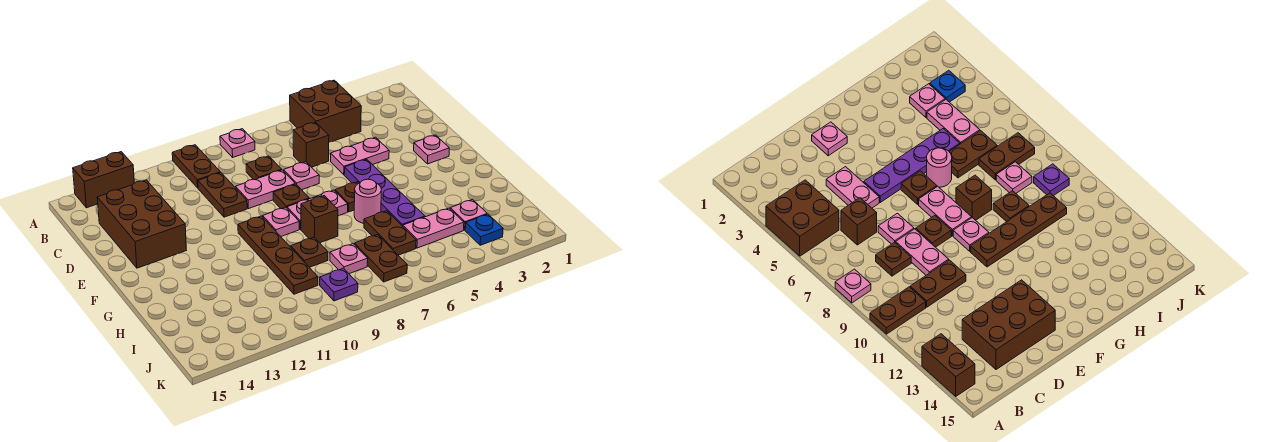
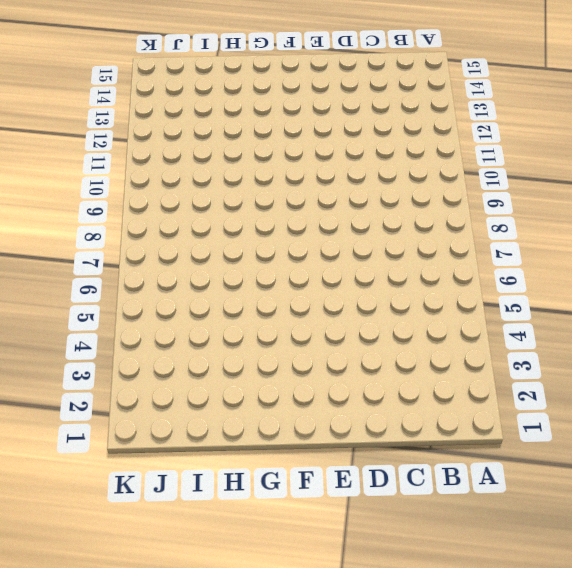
none -> brown 2x2 brick [290,80,361,142]
none -> pink 1x1 plate [220,129,255,157]
none -> brown 1x2 plate [172,145,220,188]

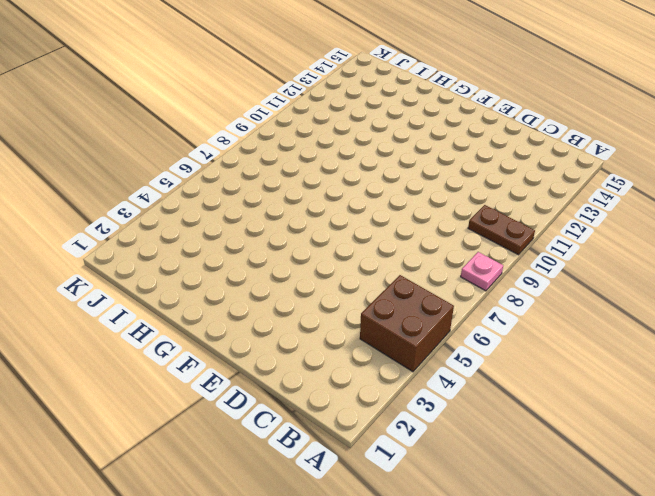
none -> brown 1x2 brick [73,152,134,208]
none -> brown 1x1 brick [293,122,329,167]
none -> brown 1x1 plate [246,156,282,180]

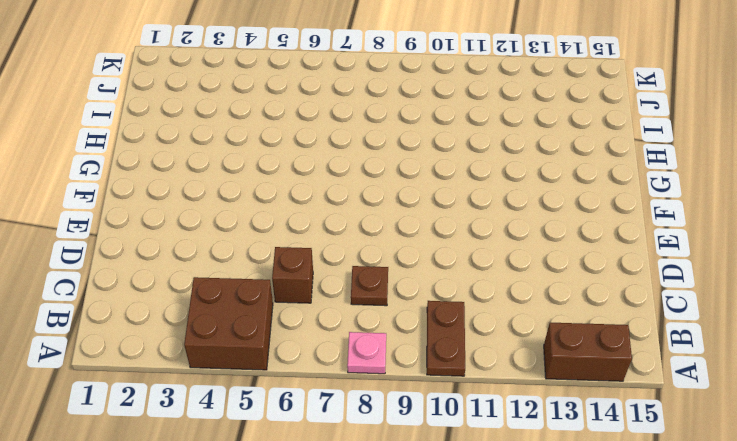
none -> brown 1x2 plate [198,173,247,217]
none -> brown 2x3 brick [97,180,186,268]
none -> pink 1x2 plate [331,137,389,175]

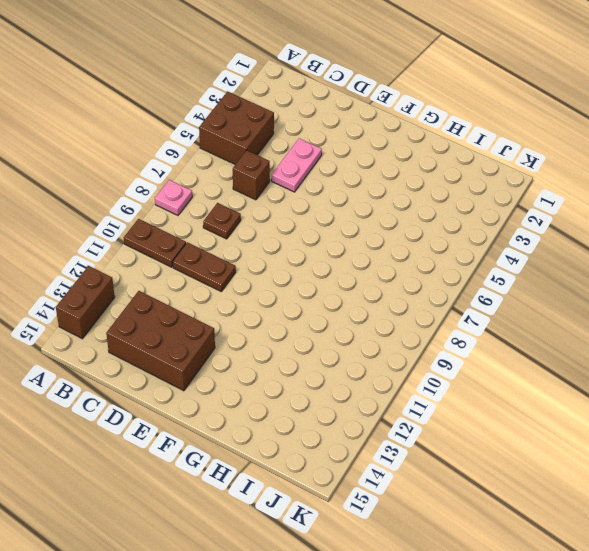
none -> pink 1x1 plate [283,162,319,190]
none -> pink 1x2 plate [235,170,295,209]
none -> pink 1x1 plate [414,135,449,164]

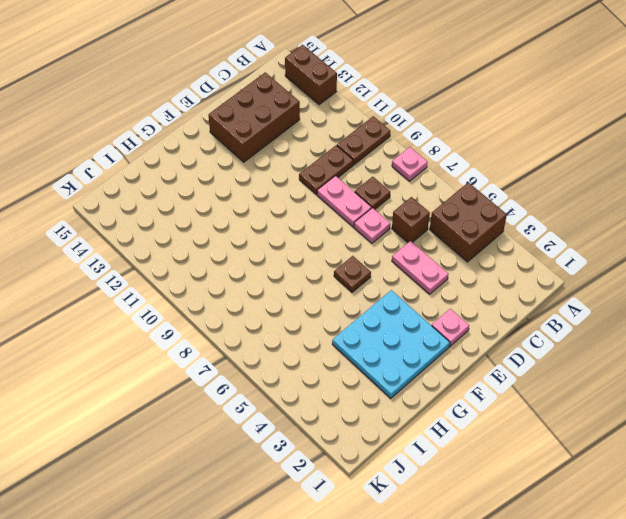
cyan 3x3 plate [332,290,450,398] -> none
none -> purple 1x4 plate [344,159,425,226]
none -> brown 1x1 plate [273,184,309,209]
none -> pink 1x2 plate [287,190,348,229]

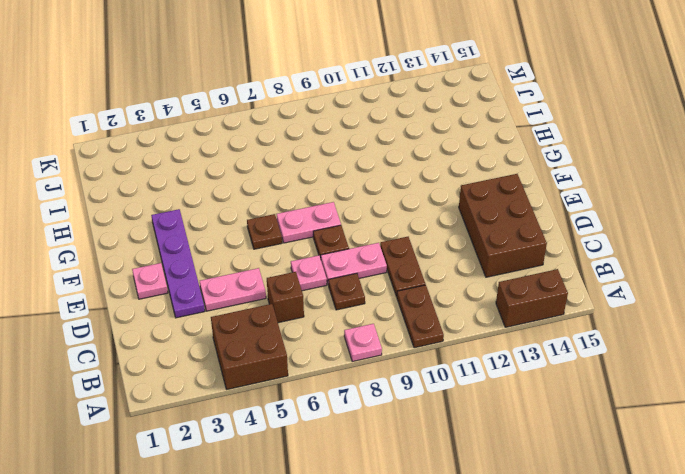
purple 1x4 plate [151,209,205,318] -> purple 1x4 plate moved to [344,159,425,226]
none -> pink 1x1 plate [263,207,299,236]
none -> brown 1x4 plate [238,216,318,294]
none -> pink 1x1 round brick [354,179,381,223]

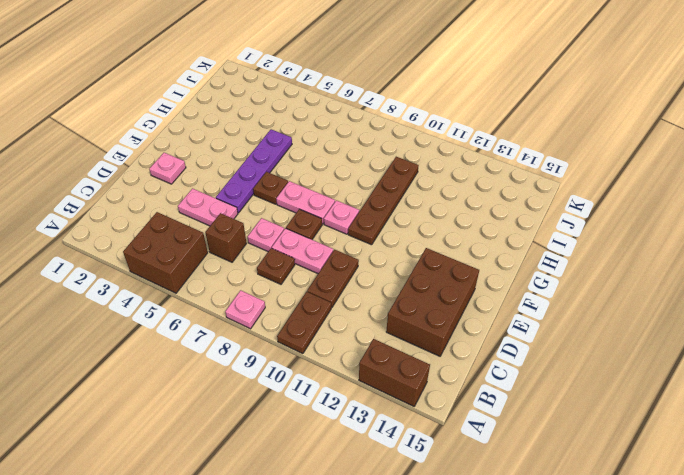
none -> pink 1x1 round brick [354,179,381,223]
none -> brown 1x1 brick [301,196,338,243]
none -> brown 1x2 plate [364,211,416,255]

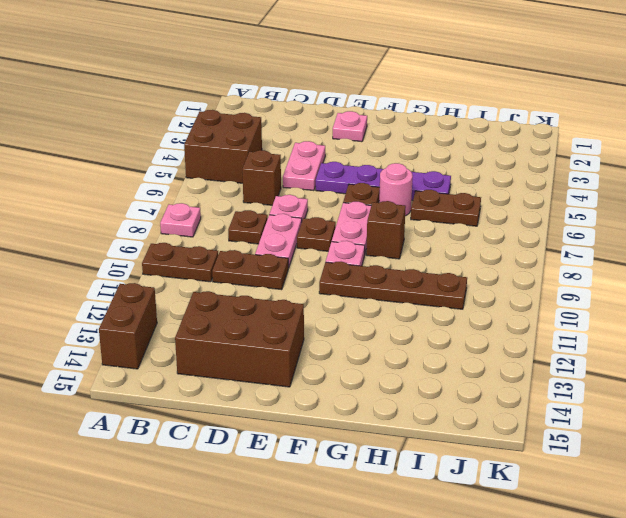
none -> brown 1x1 plate [291,237,328,267]
none -> pink 1x1 plate [450,200,487,230]
none -> pink 1x2 plate [403,208,464,248]

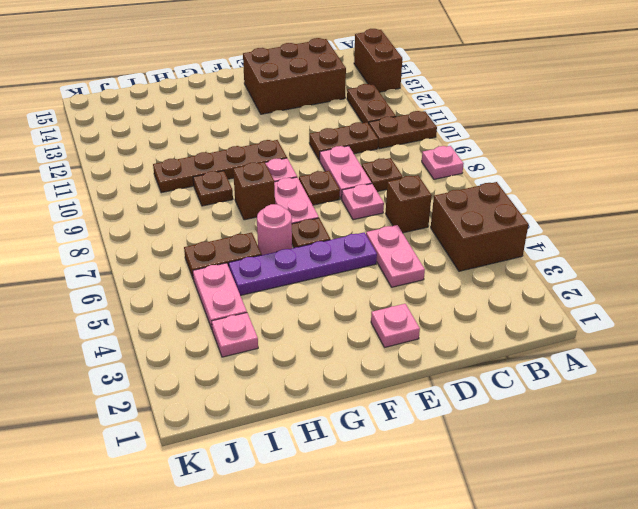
brown 1x2 plate [347,84,396,124] -> brown 1x2 plate turned to [354,235,407,282]
none -> pink 1x1 plate [330,244,368,274]
none -> blue 1x1 plate [465,214,503,245]
none -> purple 1x1 plate [320,268,358,301]

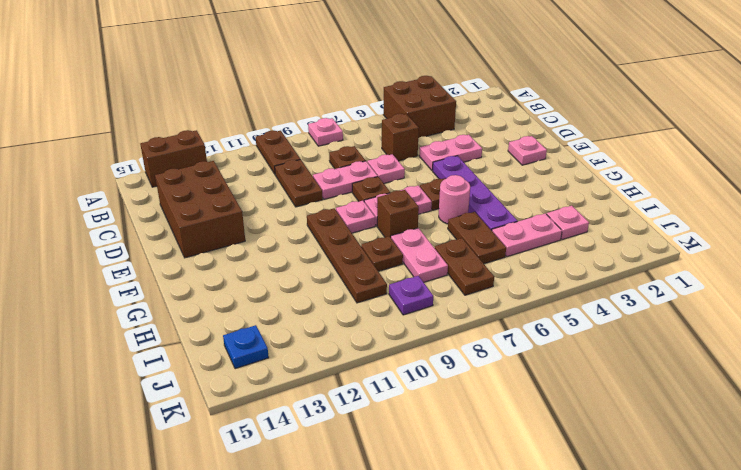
pink 1x2 plate [391,228,448,282] -> pink 1x1 plate [330,244,368,274]
blue 1x1 plate [223,325,269,369] -> blue 1x1 plate moved to [465,214,503,245]

